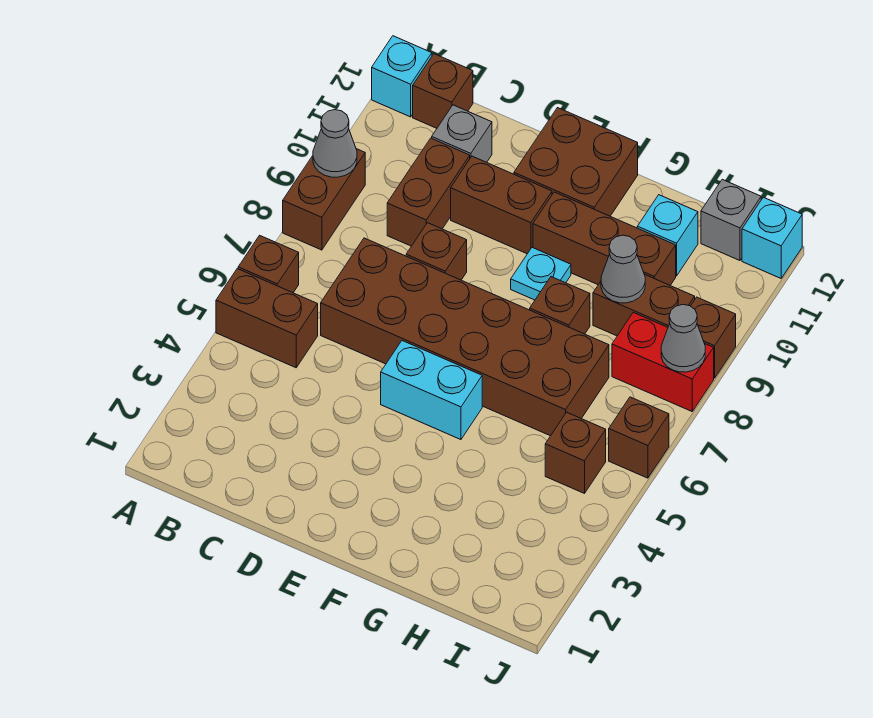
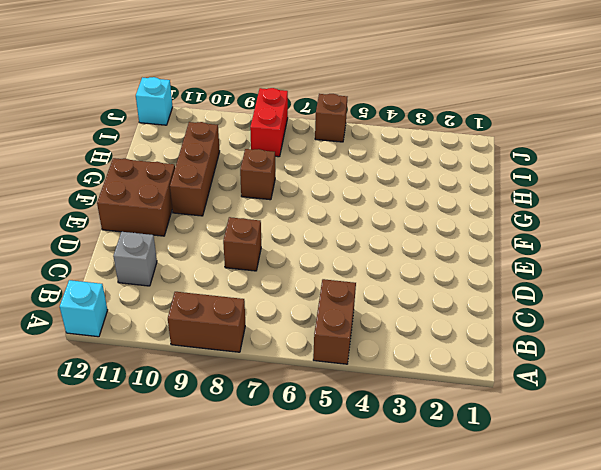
none -> brown 1x1 brick [238,235,299,293]
none -> brown 1x1 brick [413,54,473,128]
none -> brown 2x6 brick [321,238,609,436]

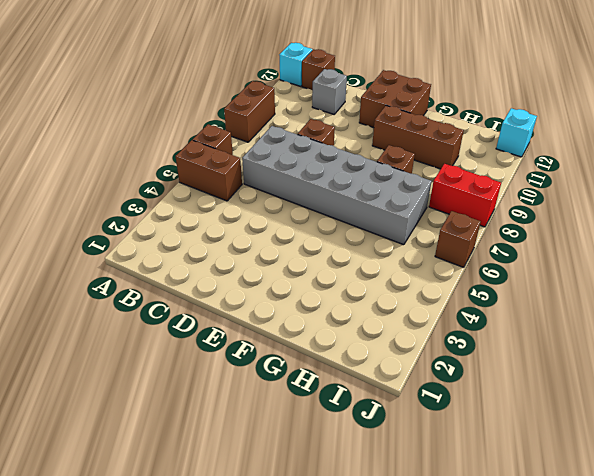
grey 2x6 brick [242,126,431,245] -> brown 2x6 brick [321,238,609,436]
none -> brown 1x2 brick [387,138,470,246]
none -> brown 1x2 brick [451,156,552,254]
none -> cyan 1x2 brick [381,341,482,440]

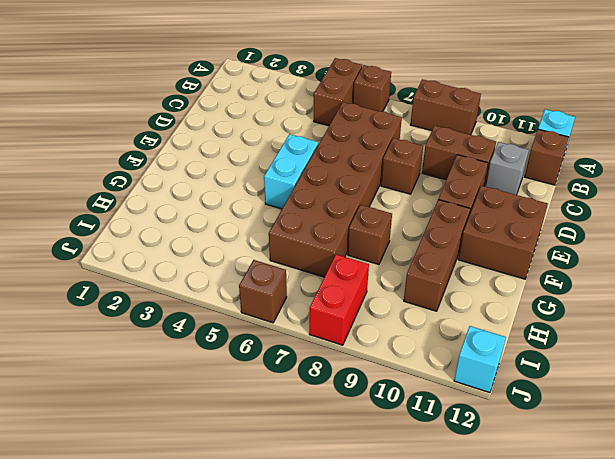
none -> cyan 1x1 plate [511,248,571,300]
none -> brown 1x2 brick [593,274,695,336]
none -> cyan 1x1 brick [637,195,698,276]

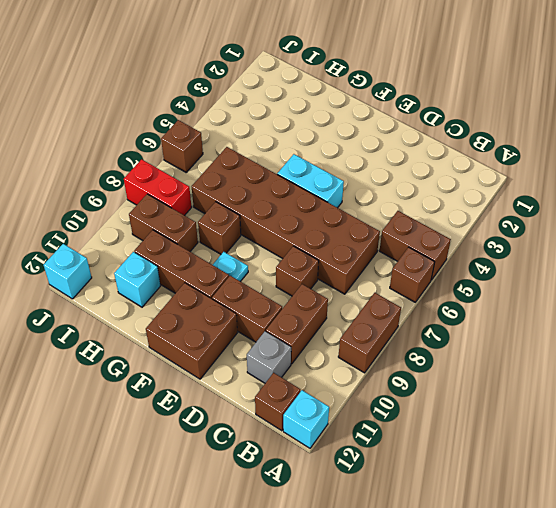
none -> brown 1x1 brick [545,412,606,493]
none -> grey 1x1 brick [701,179,761,261]
none -> brown 1x1 brick [691,297,736,378]

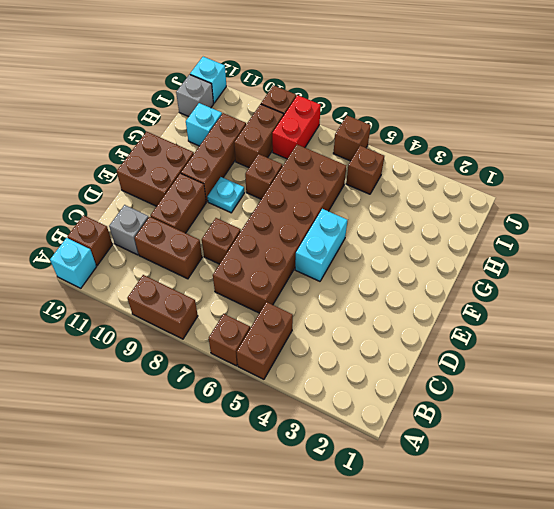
none -> grey 1x1 cone [313,110,357,177]
none -> grey 1x1 cone [601,235,645,303]
none -> grey 1x1 cone [661,305,705,372]

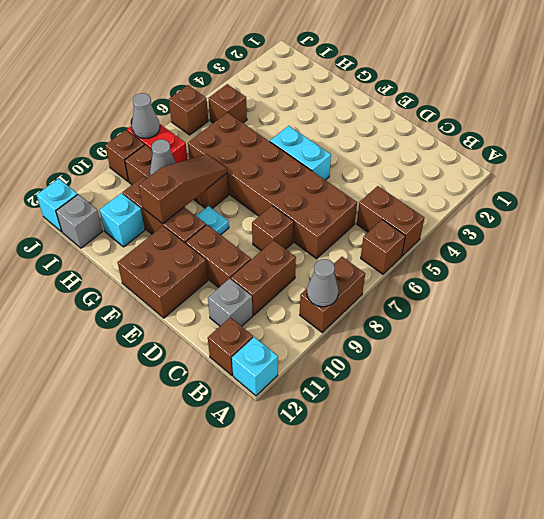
brown 1x3 slope [139,154,227,224] -> none

